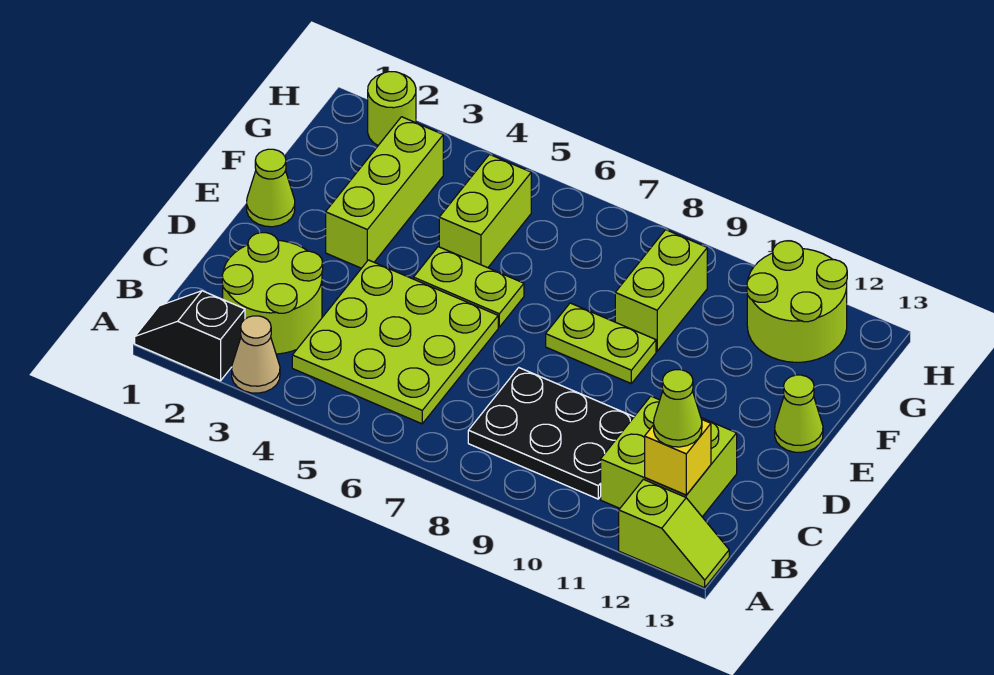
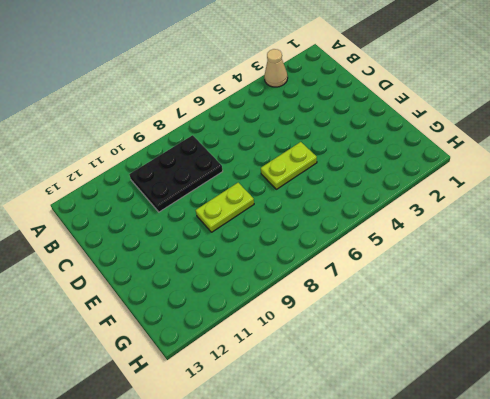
none -> black 1x2 slope [135,291,245,381]
none -> lime 1x2 slope [619,479,729,588]
none -> lime 2x2 round brick [222,233,323,354]

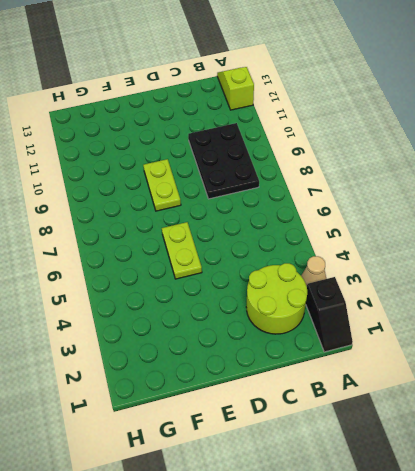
none -> lime 3x3 plate [292,260,498,424]
none -> lime 2x2 brick [601,396,737,517]
none -> lime 1x1 cone [247,149,295,227]

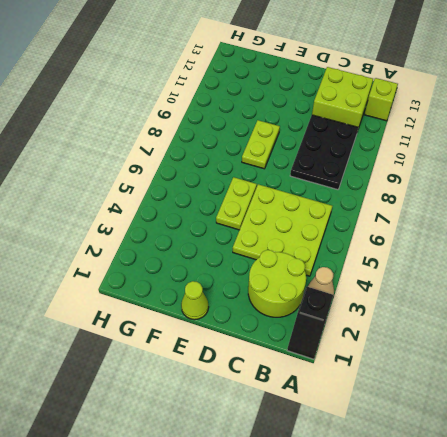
none -> lime 1x3 brick [326,117,443,268]
none -> lime 1x1 cone [775,375,823,452]
none -> lime 1x2 brick [439,154,531,268]

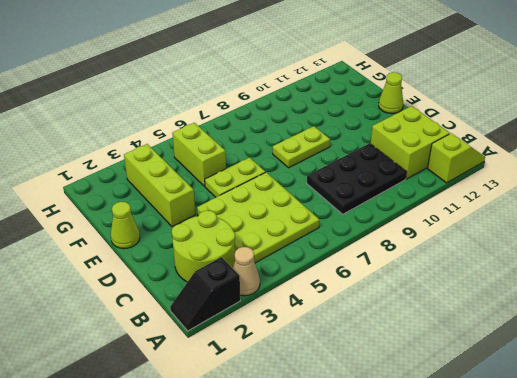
none -> lime 1x2 brick [615,230,707,351]
none -> lime 2x2 round brick [747,241,847,362]
none -> lime 1x1 round brick [368,72,416,145]

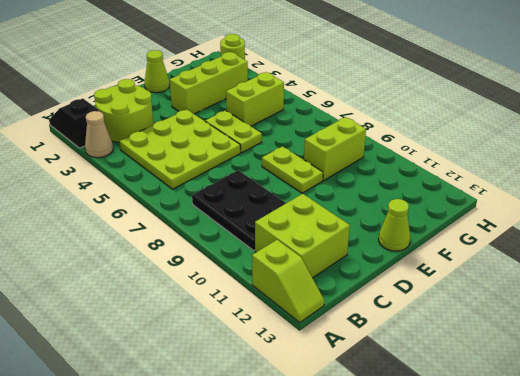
none -> lime 2x2 round brick [747,241,847,362]
none -> yellow 1x1 brick [645,420,711,495]
none -> lime 1x1 cone [654,370,702,447]

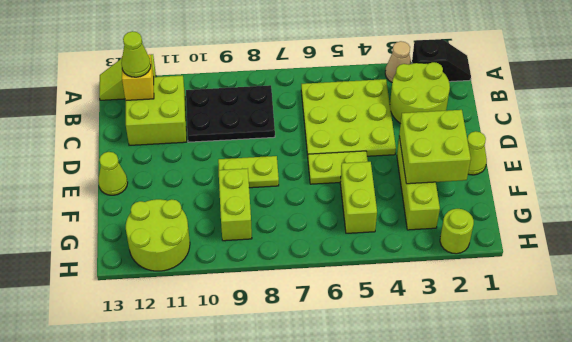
lime 2x2 brick [399,110,471,184] -> none

